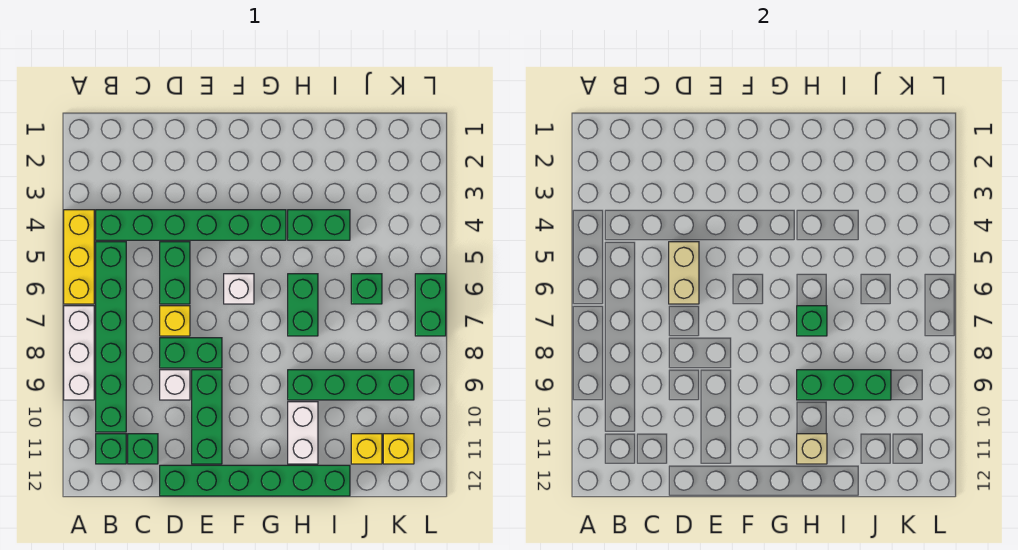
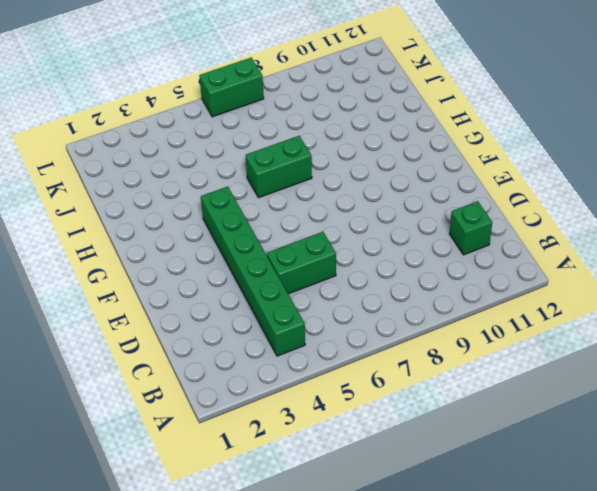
none -> yellow 1x3 brick [64,210,94,304]
none -> white 1x3 brick [64,306,94,400]
none -> green 1x6 brick [96,242,126,432]

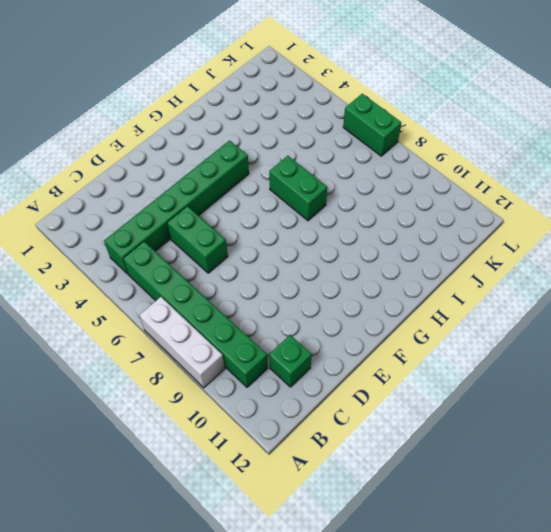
none -> yellow 1x3 brick [64,210,94,304]
none -> green 1x1 brick [96,434,126,464]
none -> yellow 1x1 brick [160,306,190,336]

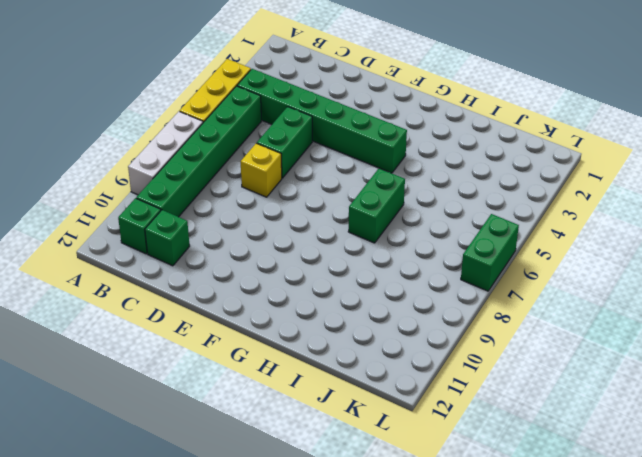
none -> green 1x2 brick [160,338,222,368]
none -> white 1x1 brick [160,370,190,400]
none -> green 1x6 brick [160,465,350,496]

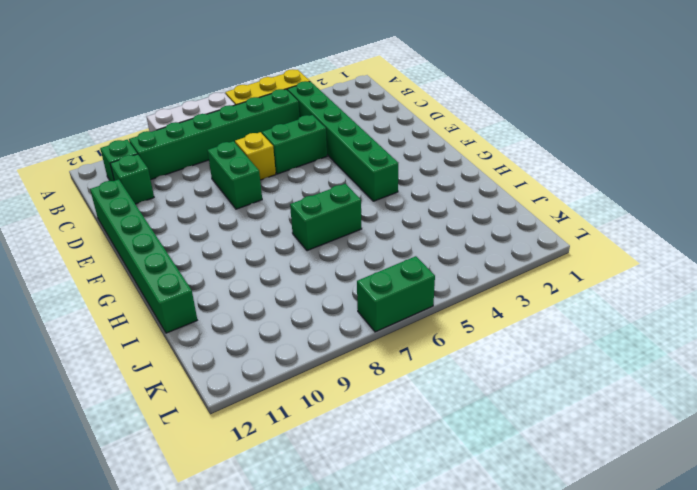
none -> white 1x1 brick [160,370,190,400]
none -> green 1x3 brick [192,370,222,464]
none -> white 1x1 brick [224,274,254,304]

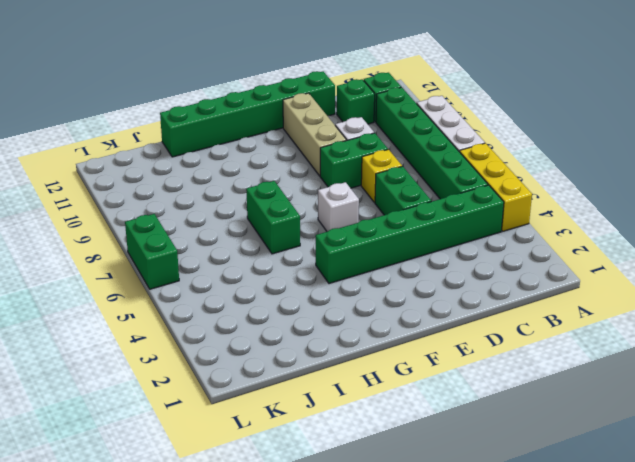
tan 1x3 brick [283,93,347,176] -> green 1x3 brick [192,370,222,464]
none -> green 1x2 brick [288,210,350,240]
none -> green 1x4 brick [288,370,414,400]
none -> white 1x2 brick [288,402,318,464]

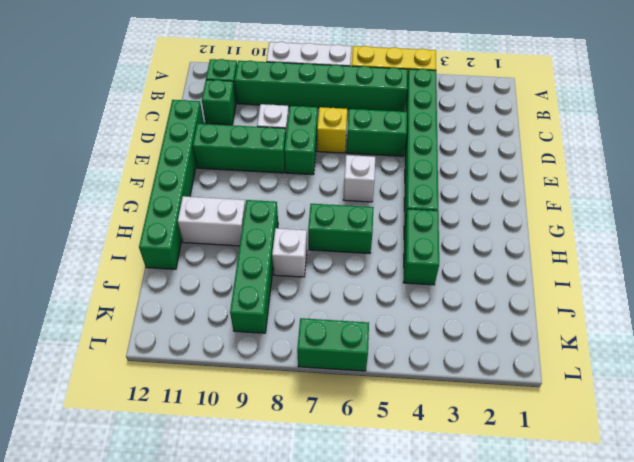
white 1x1 brick [272,228,307,277] -> none
none -> green 1x1 brick [351,274,382,304]
none -> yellow 1x1 brick [351,434,382,464]
none -> yellow 1x1 brick [383,434,414,464]

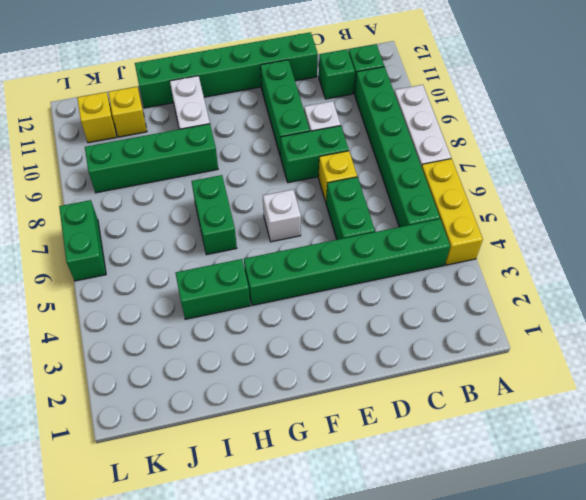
none -> green 1x1 brick [351,274,382,304]
none -> tan 1x2 brick [669,242,699,304]
none -> green 1x1 brick [797,306,827,336]

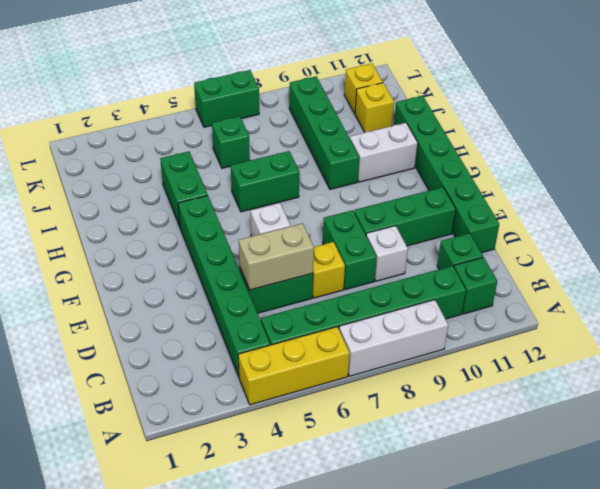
none -> green 1x1 brick [797,306,827,336]
none -> green 1x3 brick [797,370,891,400]
none -> tan 1x1 brick [797,434,827,464]

